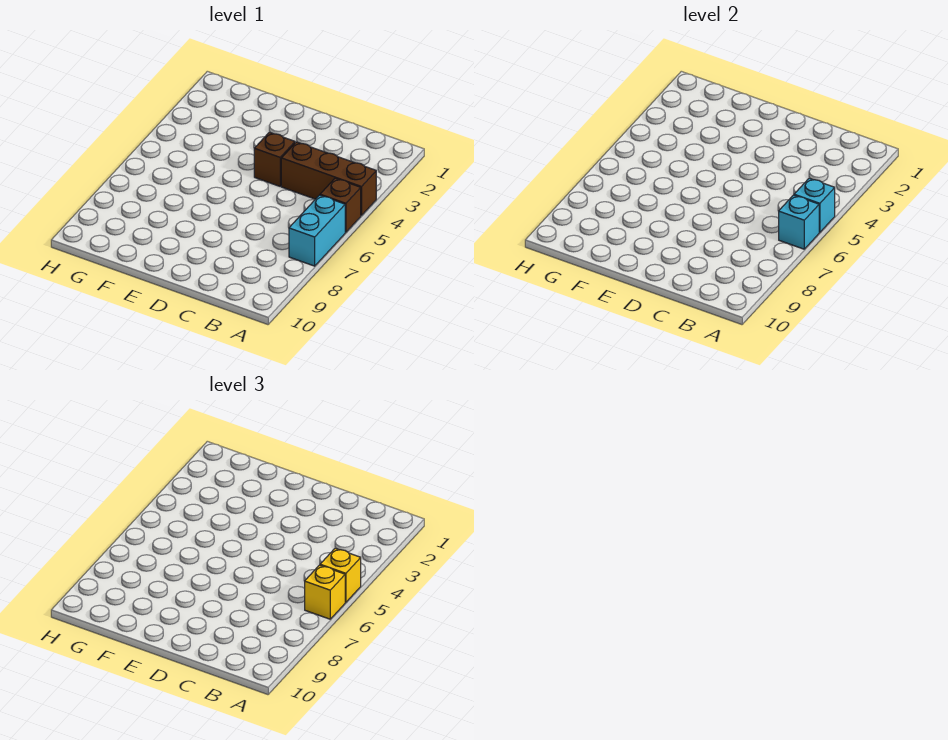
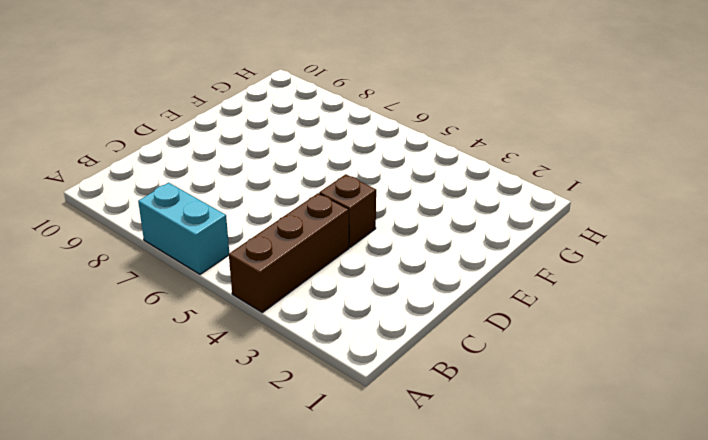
none -> brown 1x1 brick [320,178,361,232]
none -> cyan 1x1 brick [794,178,835,232]

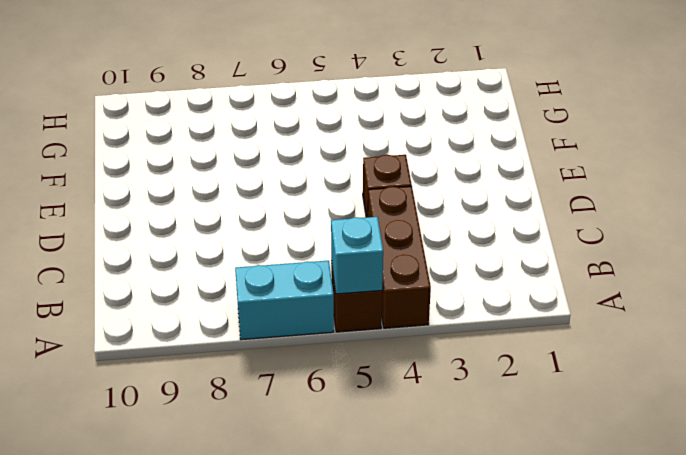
none -> cyan 1x1 brick [779,195,819,249]
none -> yellow 1x1 brick [320,548,361,602]

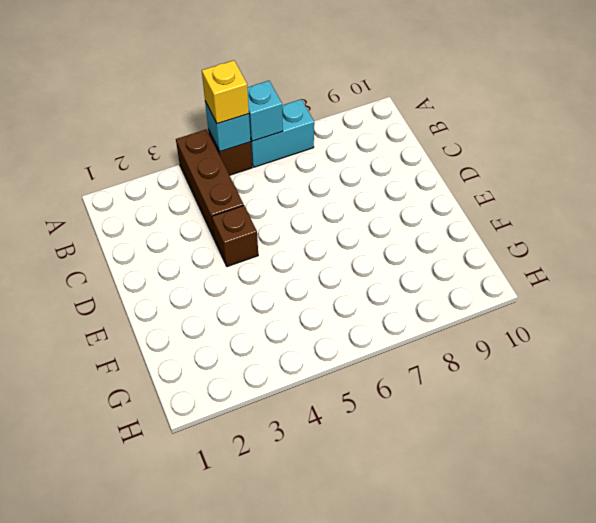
none -> yellow 1x1 brick [305,565,345,619]

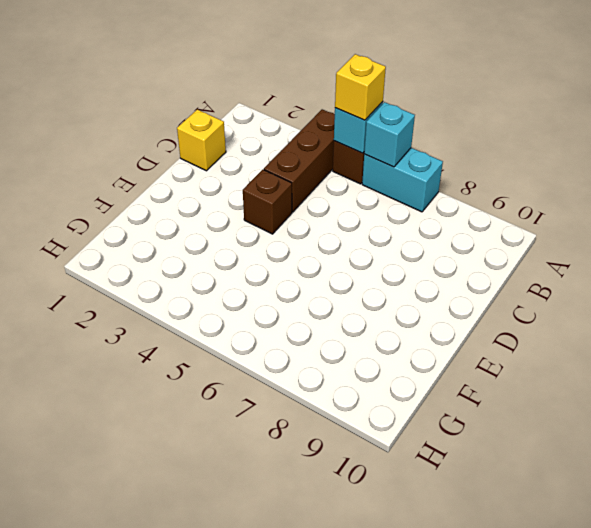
yellow 1x1 brick [177,110,226,171] -> yellow 1x1 brick moved to [305,565,345,619]

